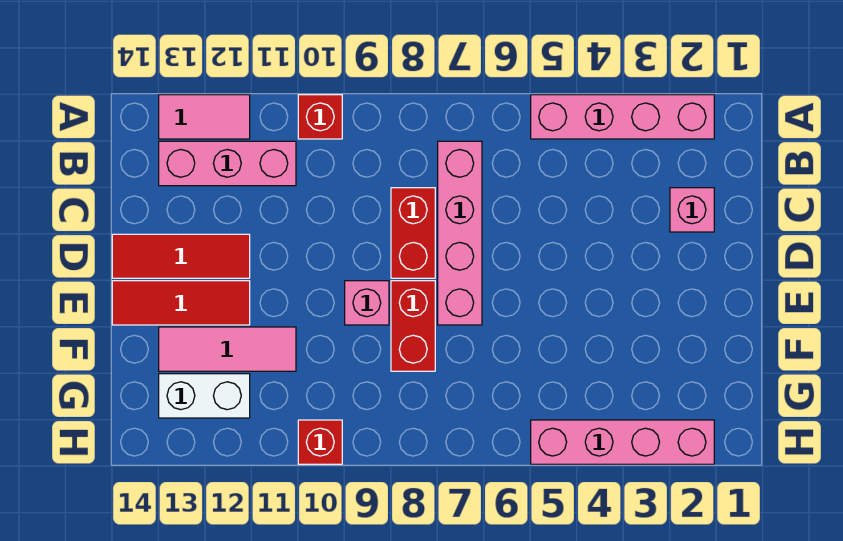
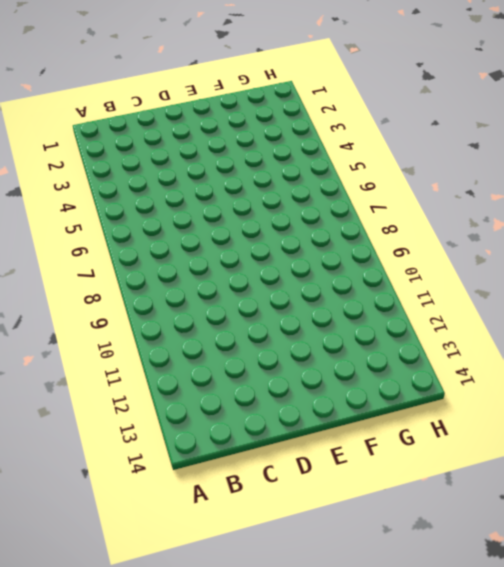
none -> pink 1x4 brick [531,95,714,139]
none -> red 1x1 brick [298,95,342,139]
none -> pink 1x2 tile [159,95,250,139]

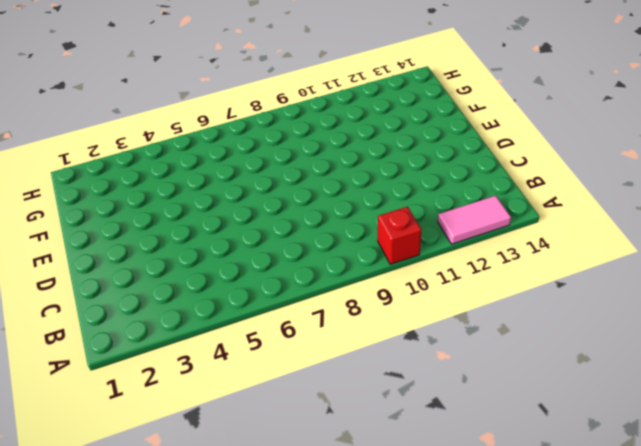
none -> pink 1x4 brick [531,95,714,139]
none -> pink 1x4 brick [438,141,482,325]
none -> pink 1x3 brick [159,141,296,186]

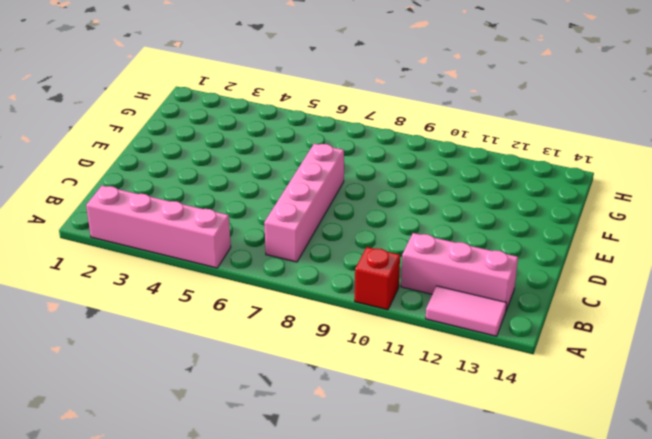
none -> pink 1x1 brick [670,188,714,232]
none -> red 1x2 brick [391,188,435,278]
none -> red 1x3 tile [112,234,250,278]

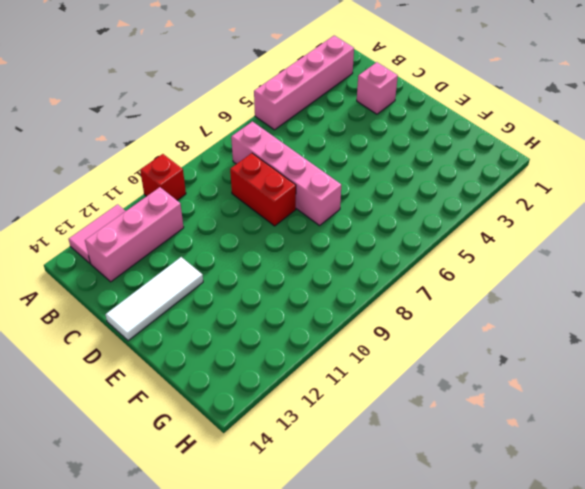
white 1x3 tile [105,257,203,341] -> red 1x3 tile [112,234,250,278]
none -> red 1x2 brick [391,281,435,371]
none -> pink 1x1 brick [345,281,389,325]
none -> red 1x3 tile [112,281,250,325]

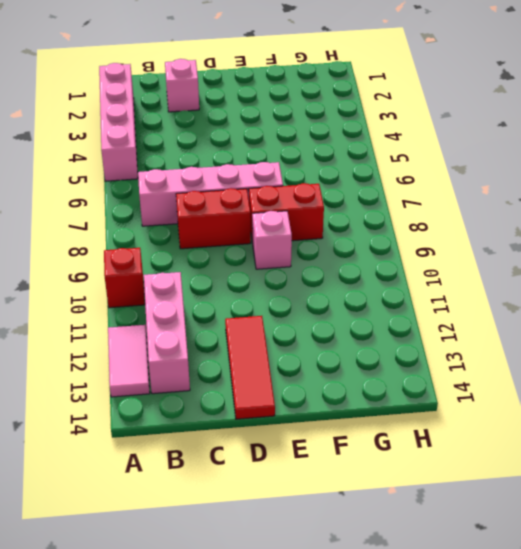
none -> red 1x3 tile [112,281,250,325]
none -> pink 1x3 tile [159,327,296,371]
none -> white 1x2 brick [159,374,250,418]

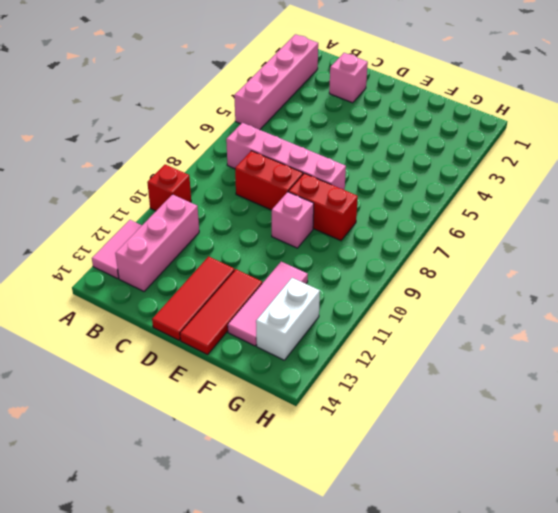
none -> pink 1x4 brick [531,420,714,464]
none -> red 1x1 brick [298,420,342,464]

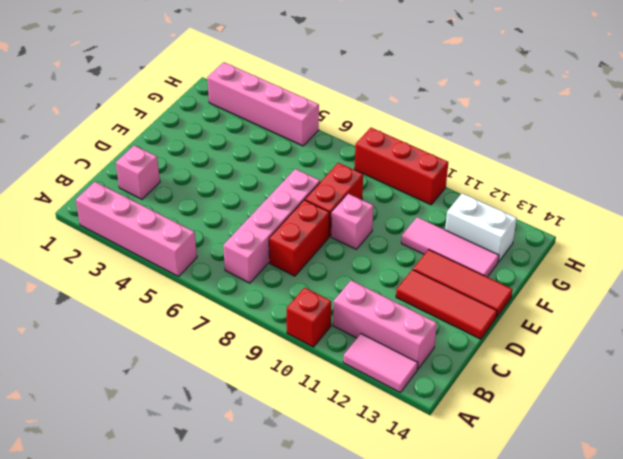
red 1x3 brick [355,128,448,205] -> red 1x1 brick [298,420,342,464]

